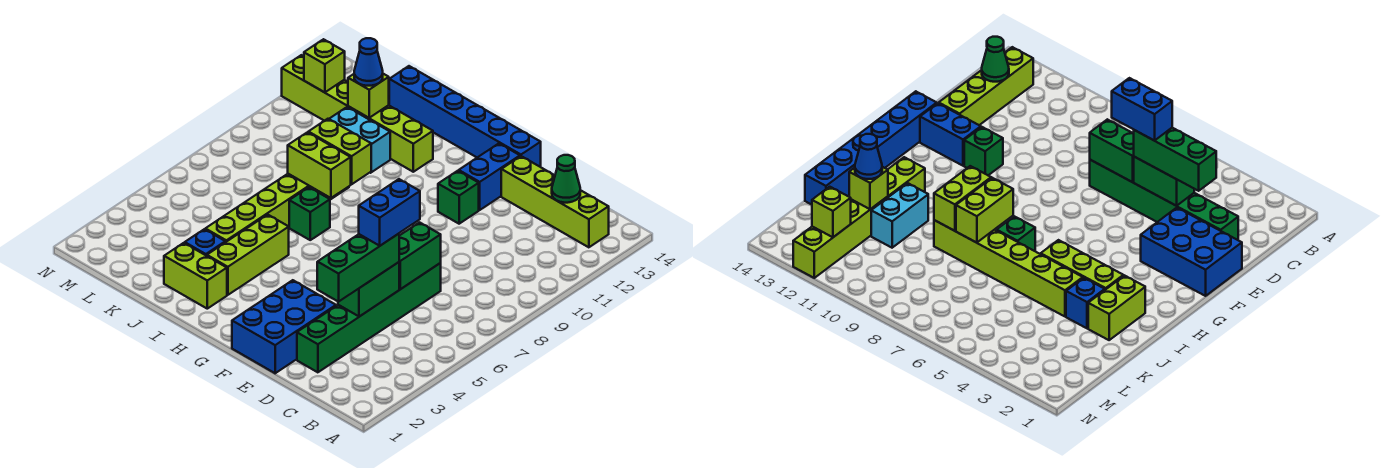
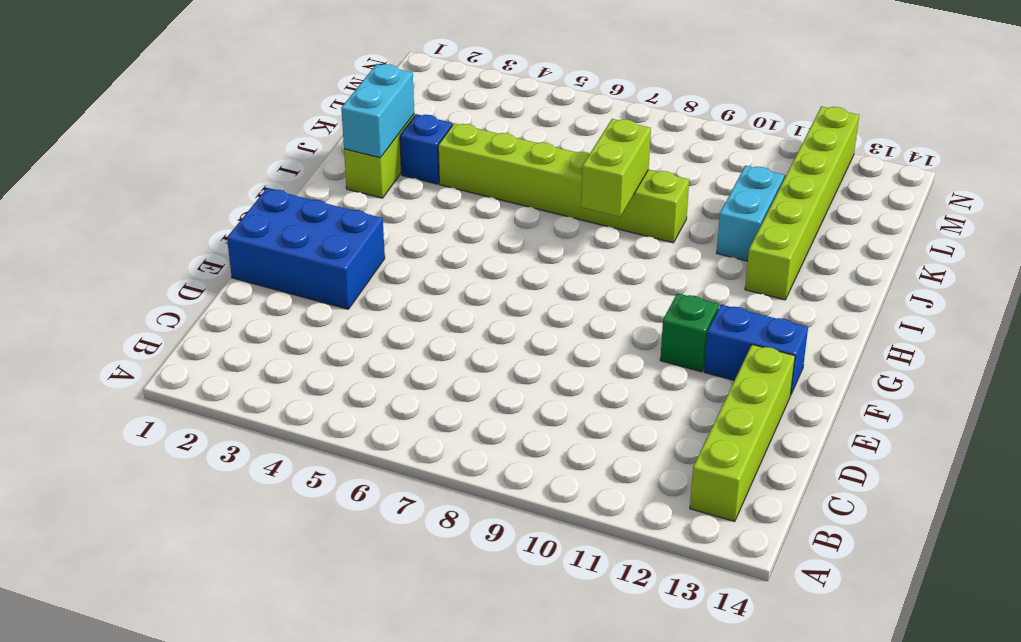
cyan 1x2 brick [341,64,414,158] -> none
none -> green 1x6 brick [297,263,441,372]
none -> blue 1x6 brick [389,66,541,167]
none -> lime 1x3 brick [207,215,289,295]

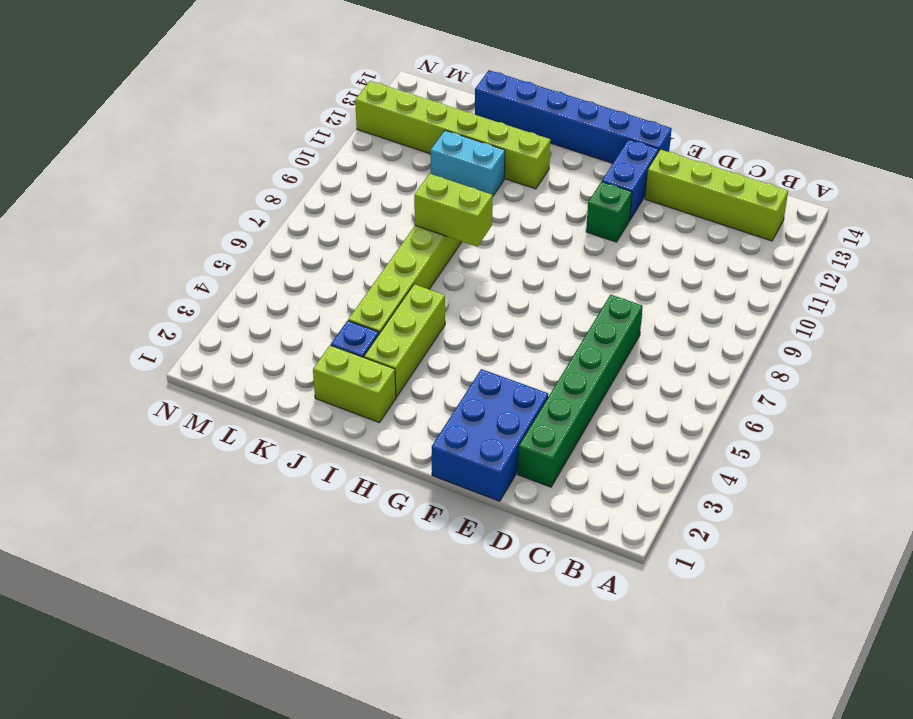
none -> green 1x1 brick [289,187,330,240]
none -> green 1x1 cone [552,155,580,203]
none -> green 1x2 brick [338,262,399,317]

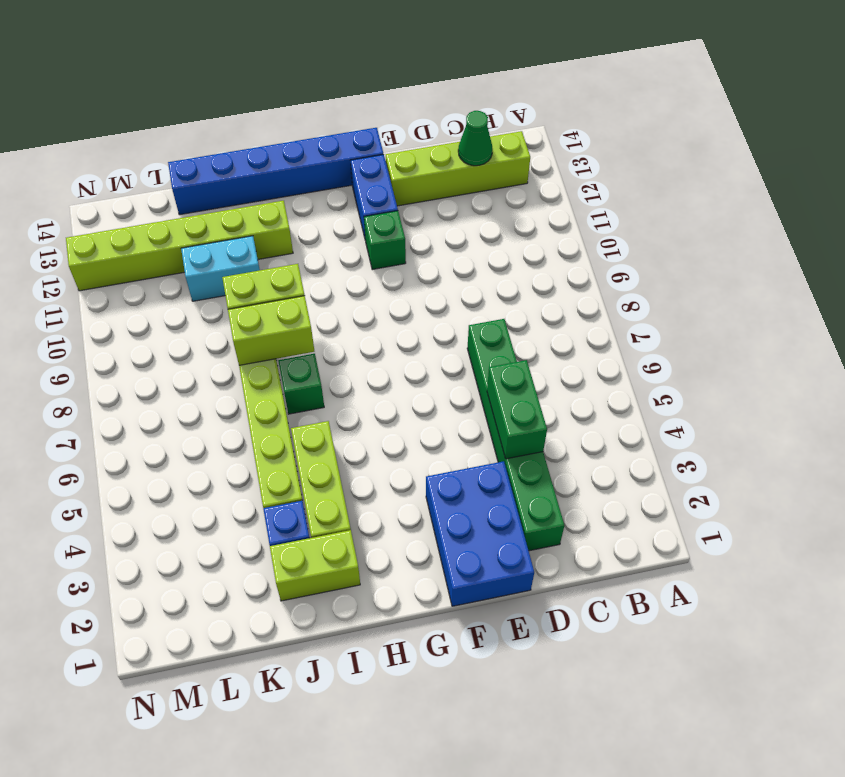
none -> green 1x2 brick [399,222,441,289]
none -> lime 1x1 brick [348,74,389,118]
none -> lime 1x1 brick [304,39,345,92]

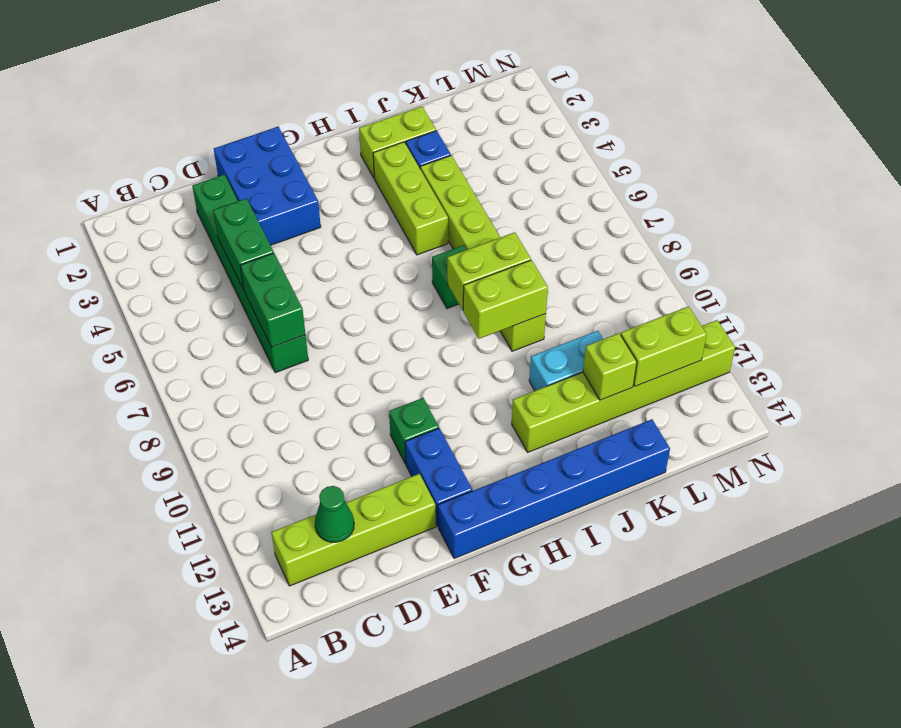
lime 1x2 brick [621,306,707,386] -> lime 1x1 brick [304,39,345,92]
none -> green 1x3 brick [317,234,399,302]
none -> blue 1x1 cone [354,38,383,86]
none -> blue 1x2 brick [359,179,420,246]

